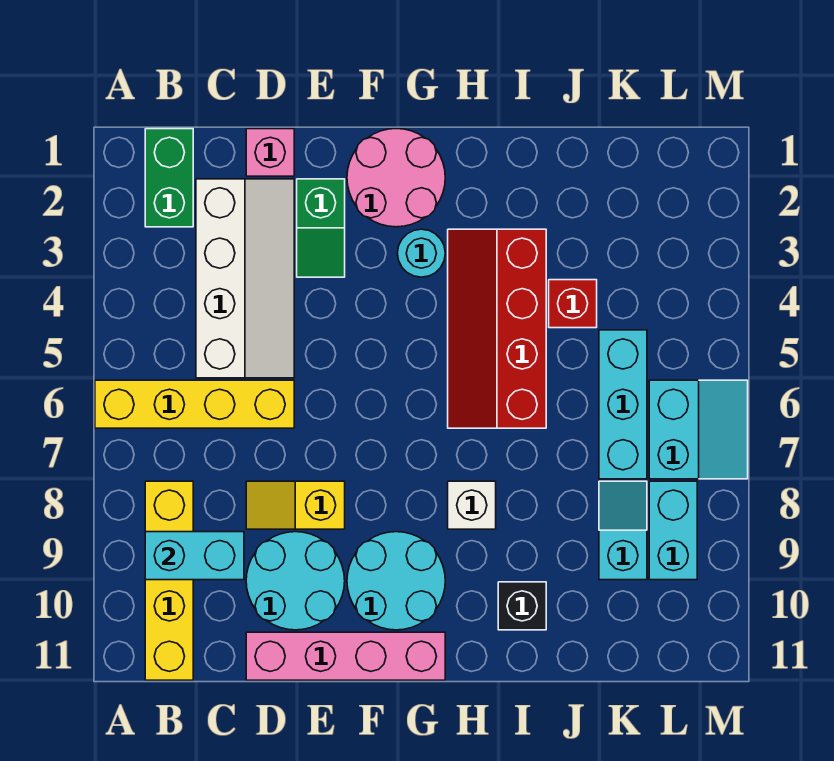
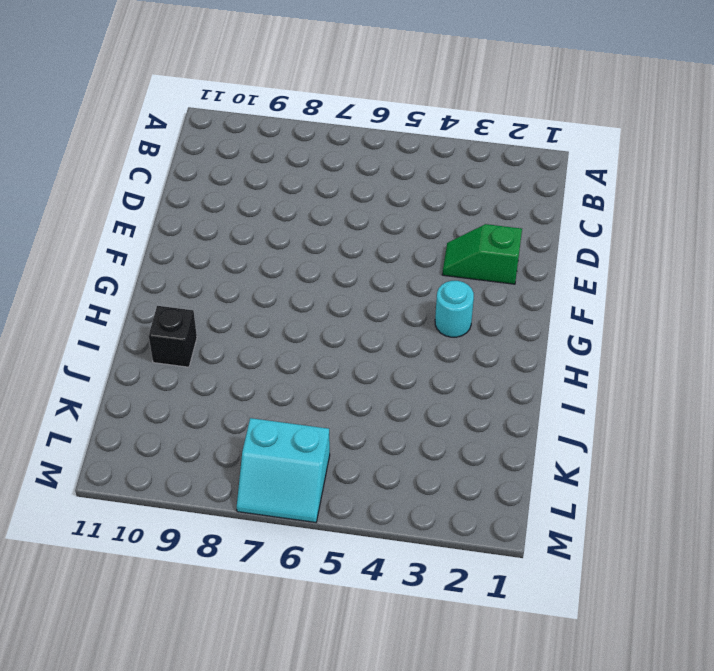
none -> yellow 1x4 brick [95,380,294,428]
none -> green 1x2 brick [145,129,193,227]
none -> yellow 1x4 brick [145,481,193,680]

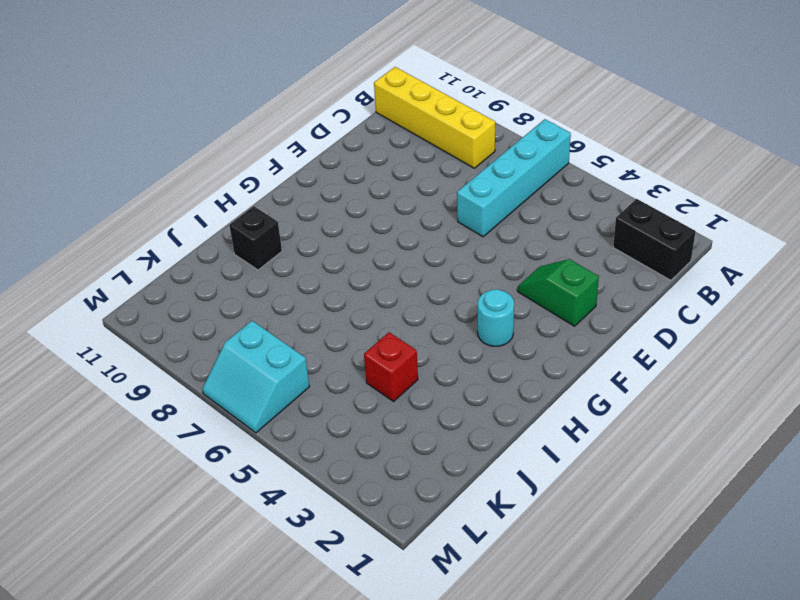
cyan 1x4 brick [457,119,571,237] -> yellow 1x4 brick [95,380,294,428]
black 1x2 brick [613,199,696,280] -> green 1x2 brick [145,129,193,227]
none -> white 2x4 slope [196,179,294,378]
none -> pink 1x1 brick [246,129,294,176]
none -> yellow 1x2 slope [246,481,345,529]

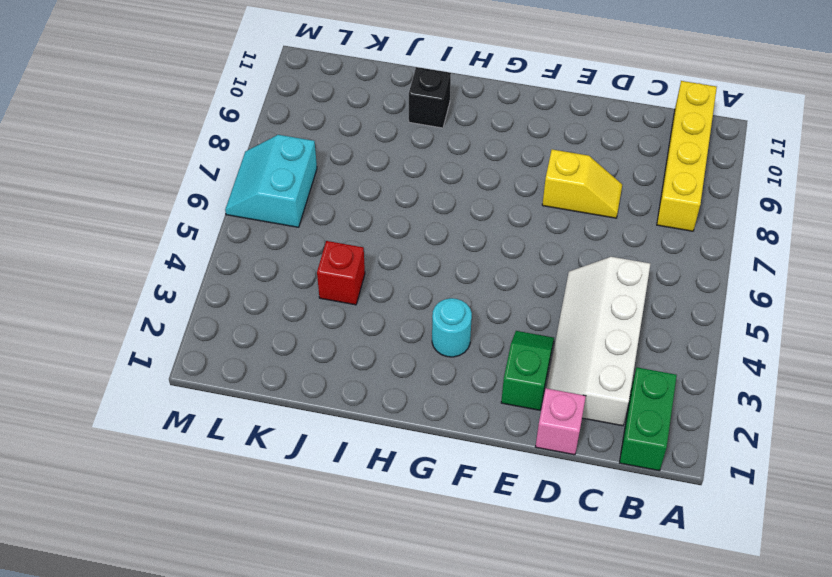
none -> yellow 1x4 brick [95,380,294,428]
none -> cyan 2x2 round brick [246,532,345,630]
none -> pink 1x4 brick [246,632,445,680]

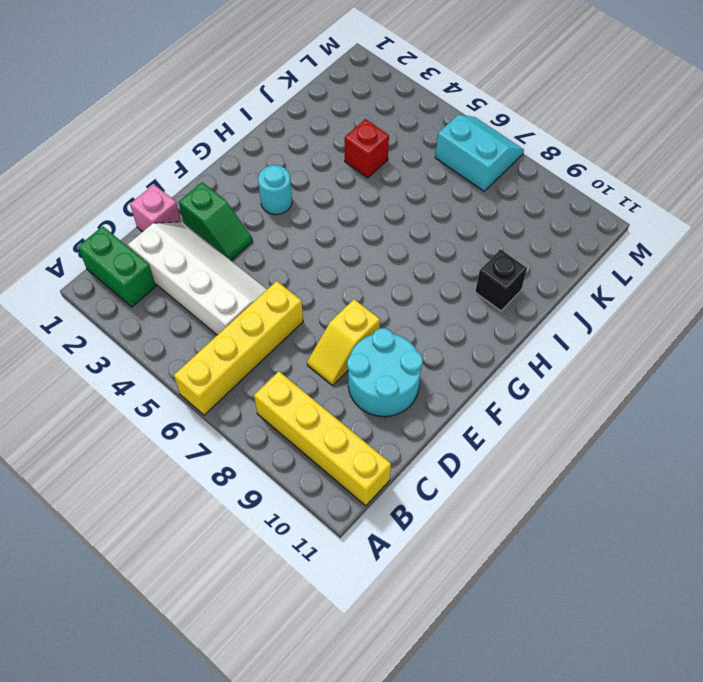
none -> pink 1x4 brick [246,632,445,680]
none -> pink 2x2 round brick [347,129,445,227]
none -> cyan 2x2 round brick [347,532,445,630]

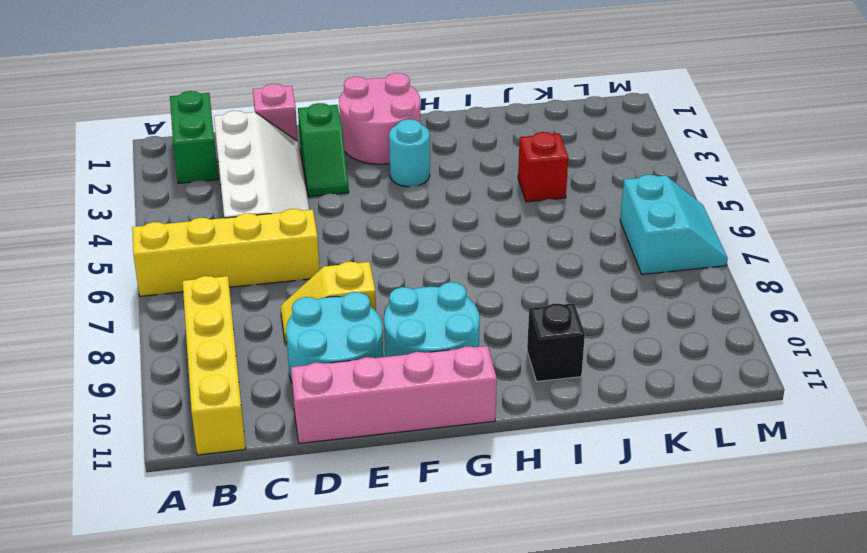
none -> red 2x4 slope [448,229,546,428]
none -> white 1x1 brick [448,481,496,529]
none -> cyan 1x3 brick [599,330,647,479]

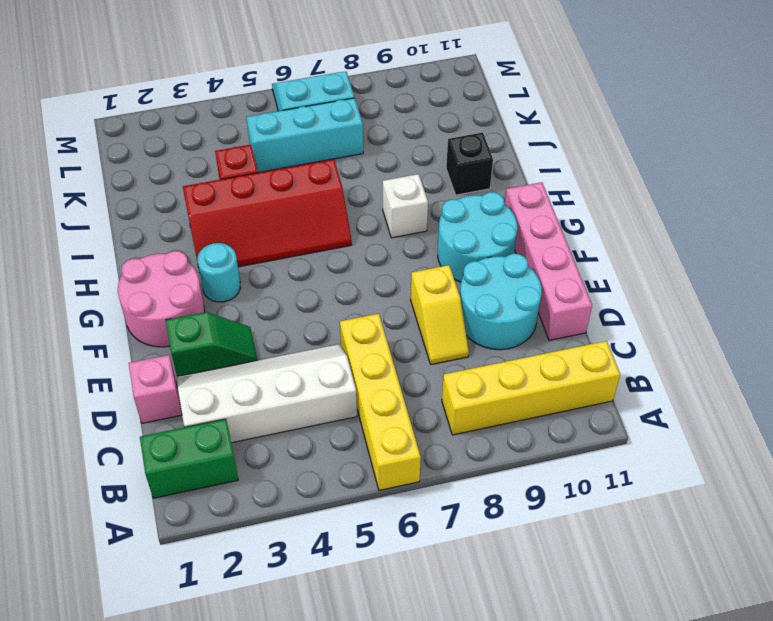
none -> cyan 1x2 slope [599,481,647,580]
none -> cyan 1x2 brick [649,481,697,580]
none -> cyan 1x2 brick [145,532,244,580]

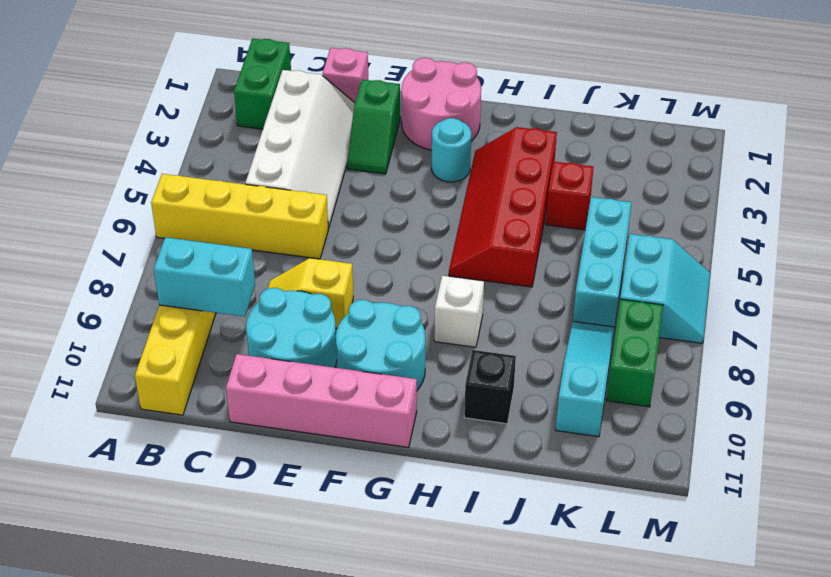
cyan 1x3 slope [556,321,615,437] -> cyan 1x2 slope [599,481,647,580]
green 1x2 brick [607,299,663,407] -> cyan 1x2 brick [649,481,697,580]

